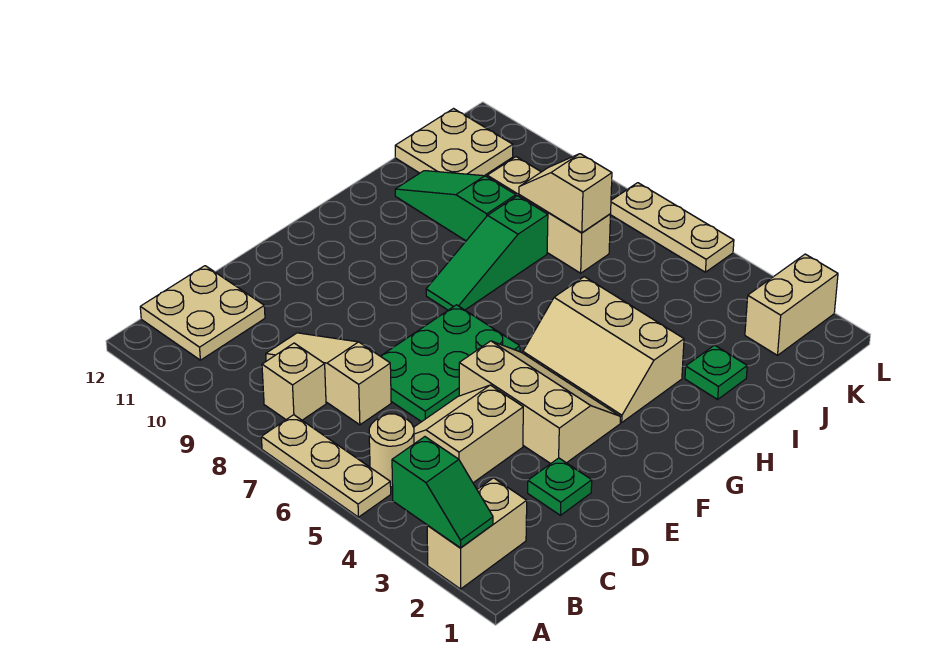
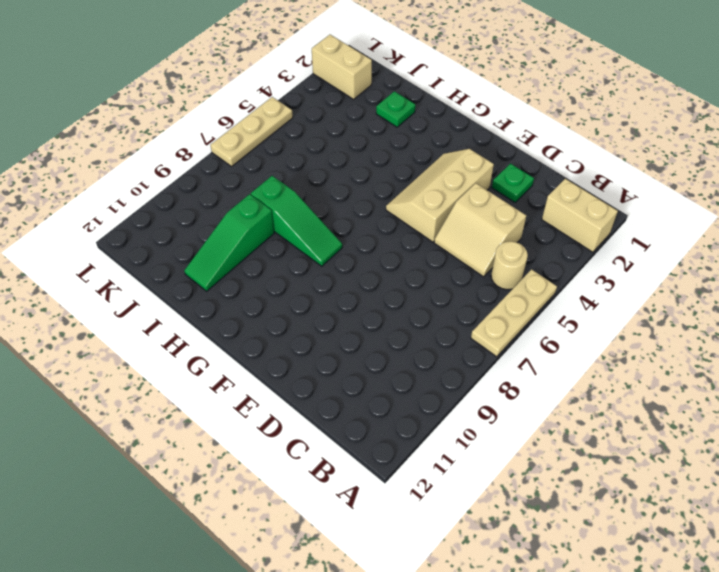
none -> tan 1x1 brick [262,343,326,420]
none -> tan 2x2 plate [140,266,265,360]
none -> tan 1x3 slope [266,333,391,425]

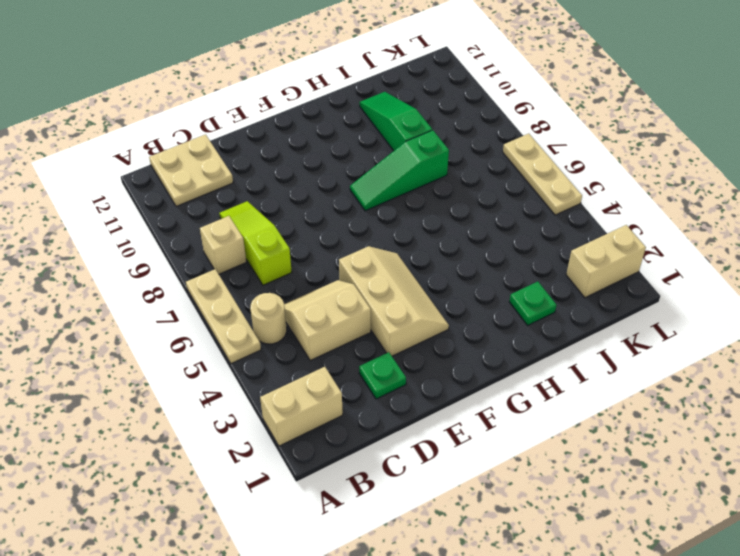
lime 1x3 slope [219,201,292,285] -> tan 1x3 slope [266,333,391,425]
none -> green 2x3 plate [381,305,520,422]
none -> tan 2x3 slope [523,277,684,422]
none -> tan 1x3 brick [487,157,611,273]

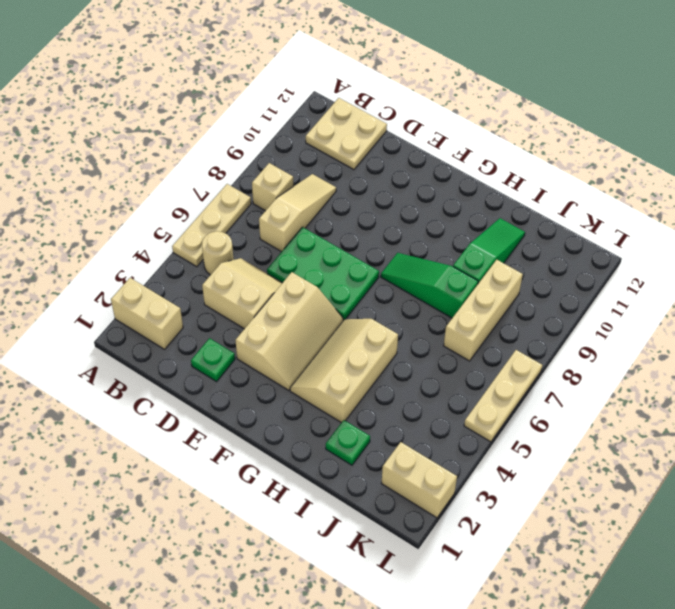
none -> tan 2x2 plate [395,109,513,176]
none -> green 1x2 slope [392,437,493,548]
none -> tan 1x2 slope [519,154,612,233]

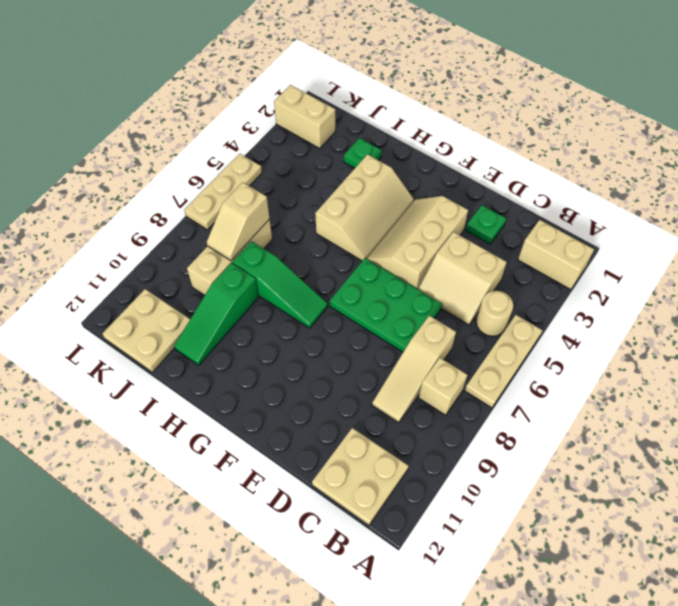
none -> green 1x2 slope [392,437,493,548]

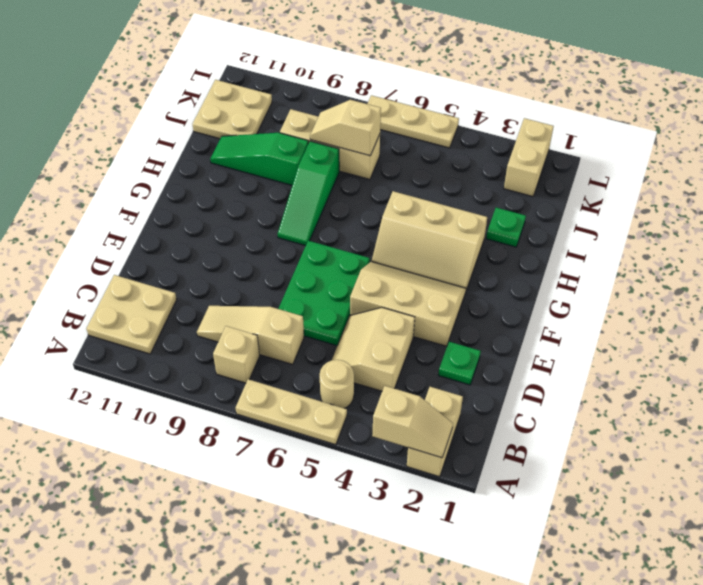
tan 1x2 slope [372,386,453,458] -> green 1x2 slope [392,437,493,548]

